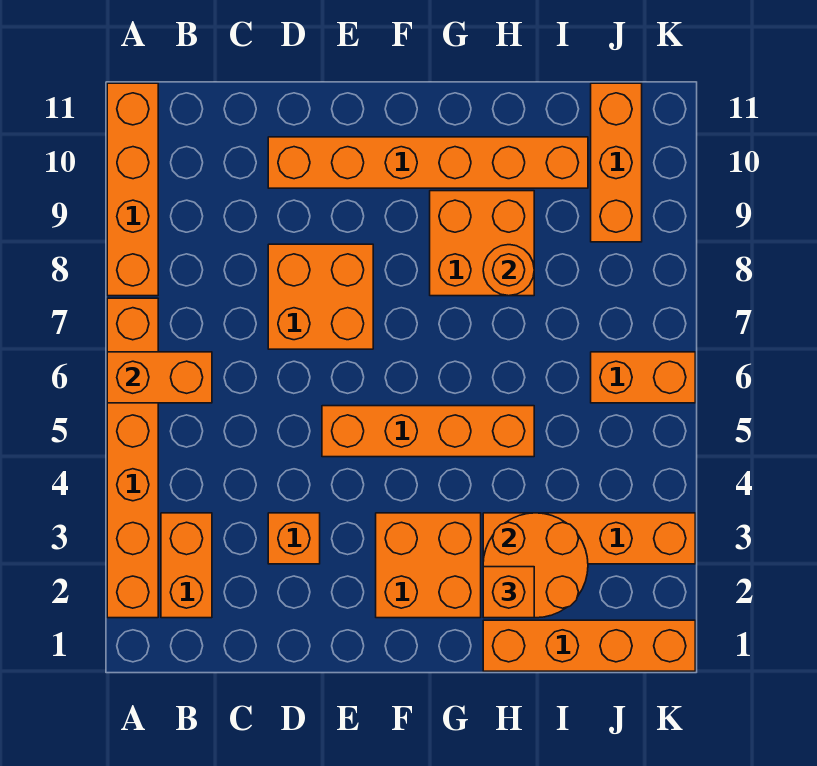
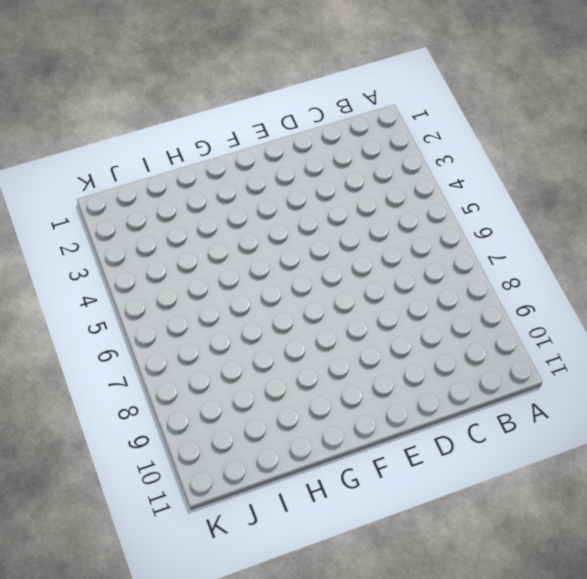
none -> orange 1x6 brick [107,298,158,618]
none -> orange 1x4 brick [107,83,158,296]
none -> orange 1x2 brick [161,513,212,618]

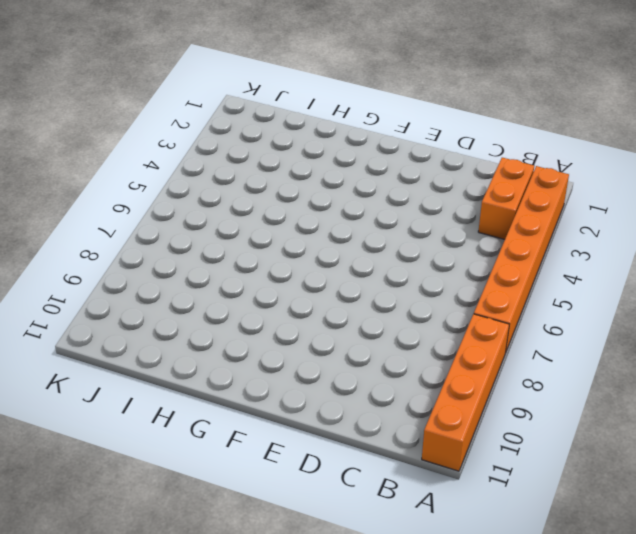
none -> orange 1x1 brick [268,513,320,564]
none -> orange 2x2 brick [268,244,373,349]
none -> orange 1x6 brick [268,137,588,188]

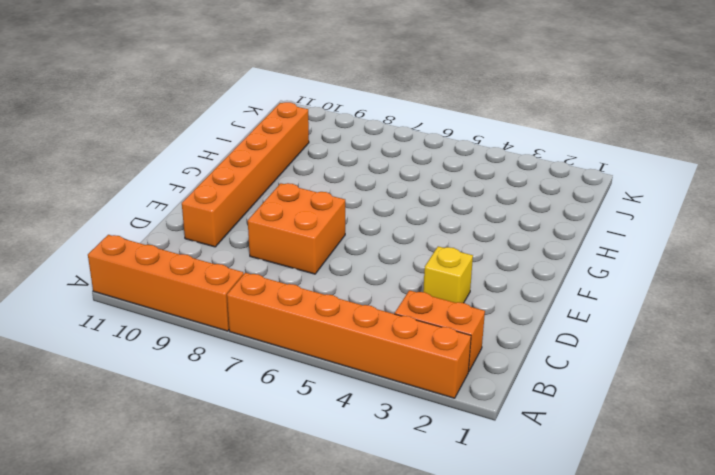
yellow 1x1 brick [423,246,473,303] -> orange 1x1 brick [268,513,320,564]
none -> orange 1x4 brick [322,406,534,457]
none -> orange 2x2 brick [376,513,481,618]
none -> orange 2x2 brick [430,191,534,296]

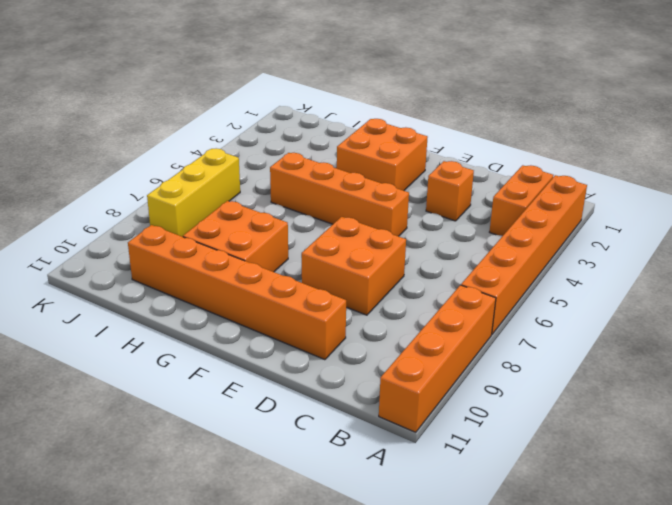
yellow 1x3 brick [147,148,240,237] -> orange 1x2 brick [591,352,695,403]
none -> orange 1x4 brick [483,620,695,671]
none -> orange 1x4 brick [483,513,695,564]
none -> orange 1x3 brick [591,83,642,242]

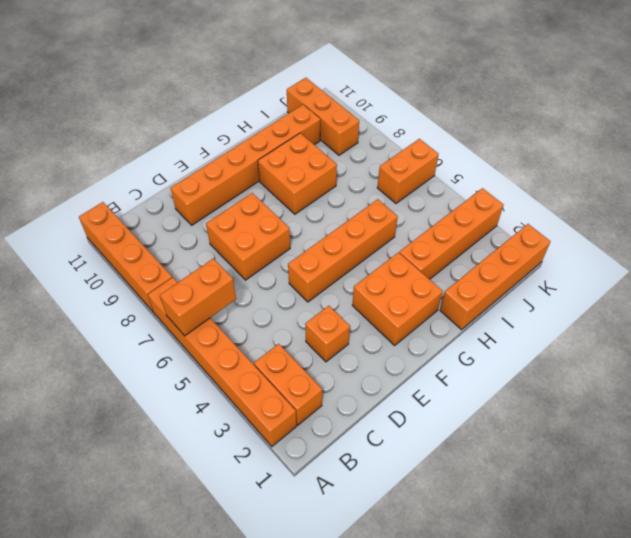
none -> orange 2x2 round brick [483,513,588,618]
none -> orange 1x1 round brick [483,245,534,296]
none -> orange 1x1 brick [483,567,534,618]

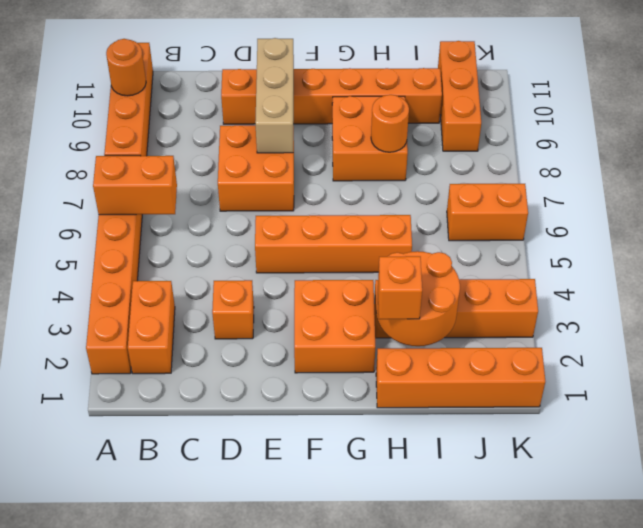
orange 1x1 round brick [106,39,146,96] -> none
tan 1x3 brick [255,38,294,153] -> none

